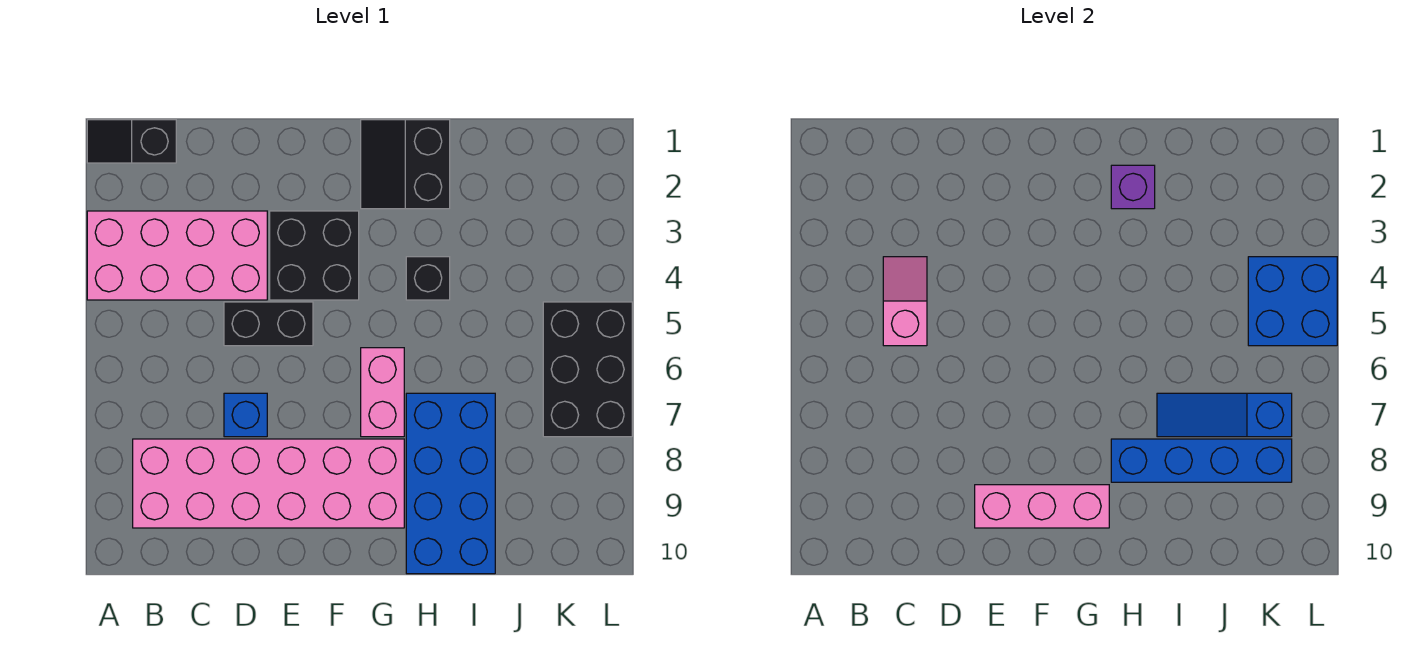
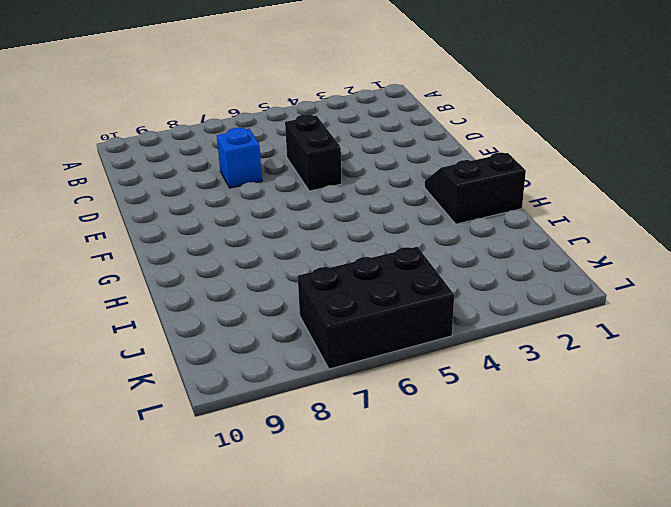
none -> black 1x2 slope [87,120,176,163]
none -> pink 2x4 brick [87,211,267,300]
none -> pink 2x6 brick [133,439,404,528]

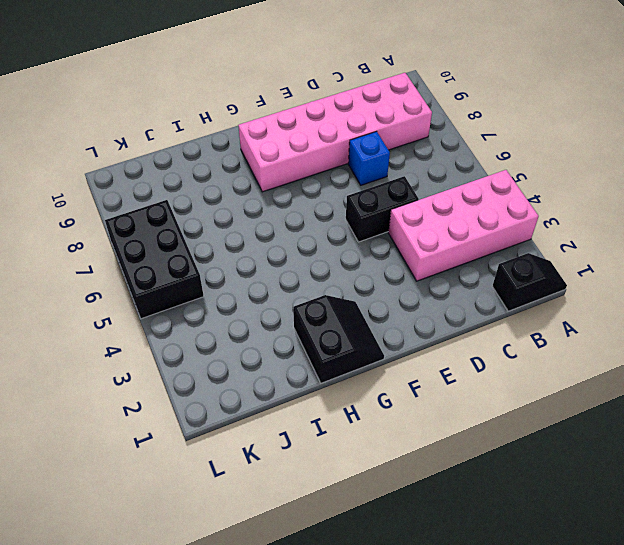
none -> black 2x2 brick [270,211,359,300]
none -> pink 1x2 brick [361,348,404,437]
none -> black 1x1 brick [406,257,450,300]

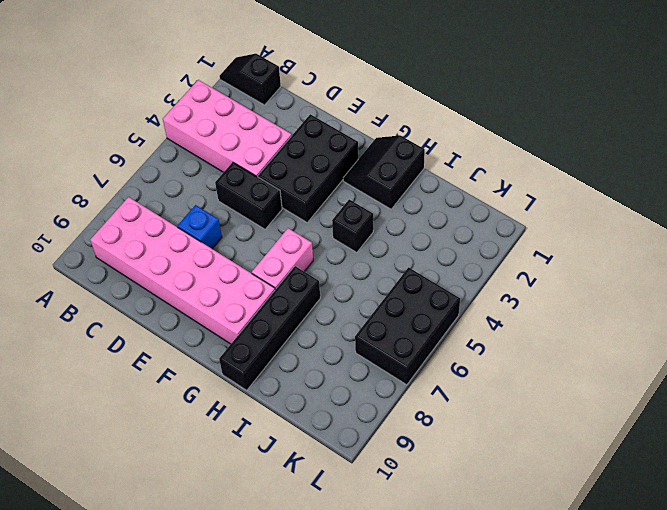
black 2x3 brick [258,114,358,222] -> black 2x2 brick [270,211,359,300]
black 1x4 brick [219,266,320,390] -> blue 2x4 brick [406,393,495,574]
none -> pink 1x2 slope [883,257,927,346]
none -> pink 1x3 brick [975,485,1109,528]
none -> purple 1x1 brick [1111,165,1155,209]

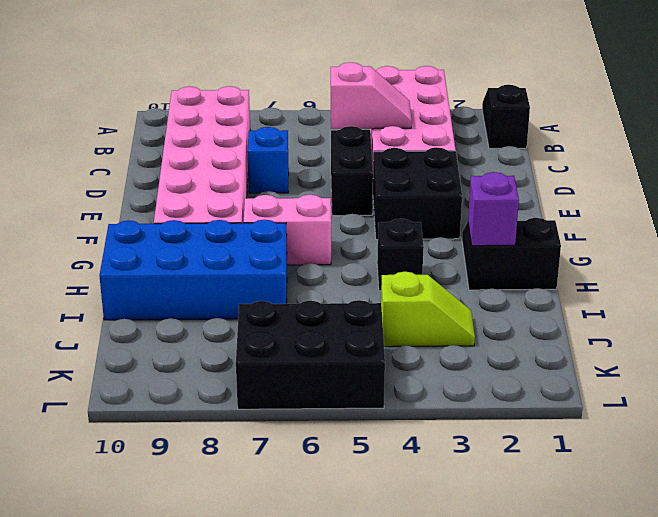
lime 1x2 slope [381,272,475,347] -> none
none -> pink 1x3 brick [975,485,1109,528]
none -> blue 1x4 brick [1111,439,1292,482]
none -> blue 1x3 slope [1157,393,1292,437]

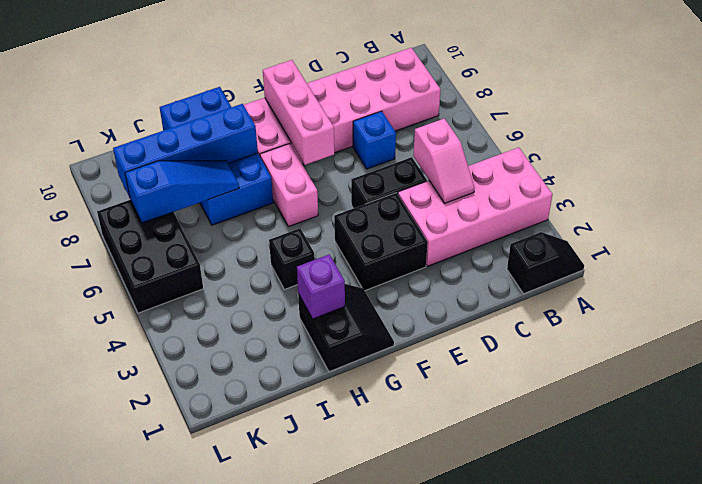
pink 1x3 brick [263,60,334,165] -> pink 1x3 brick turned to [975,485,1109,528]
none -> blue 2x2 brick [1248,257,1337,346]

